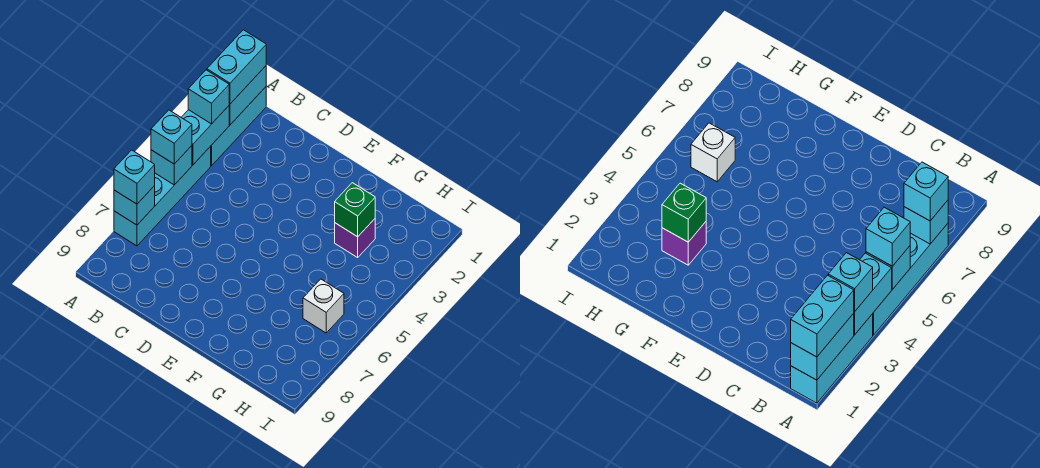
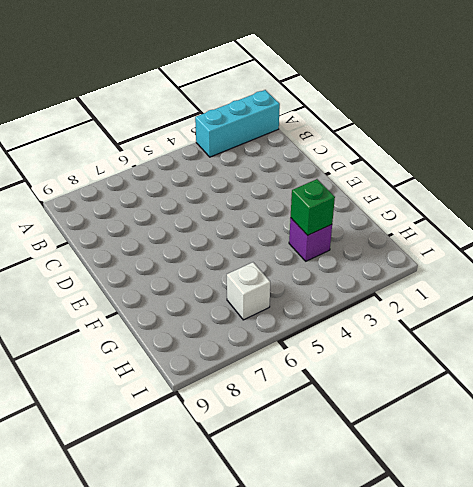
none -> cyan 1x4 brick [114,146,211,246]
none -> cyan 1x2 brick [229,66,266,125]
none -> cyan 1x2 brick [181,106,229,165]

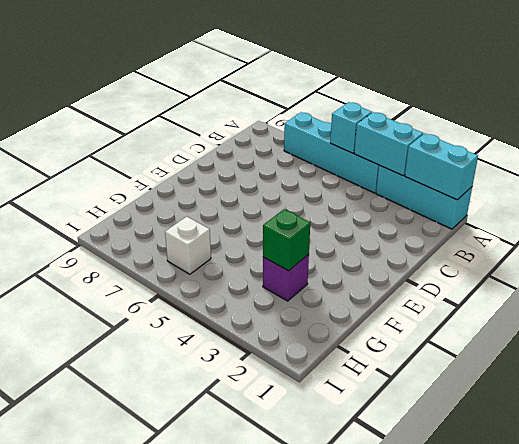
none -> cyan 1x1 brick [114,186,155,225]
none -> cyan 1x2 brick [207,30,266,104]
none -> cyan 1x1 brick [188,70,229,124]

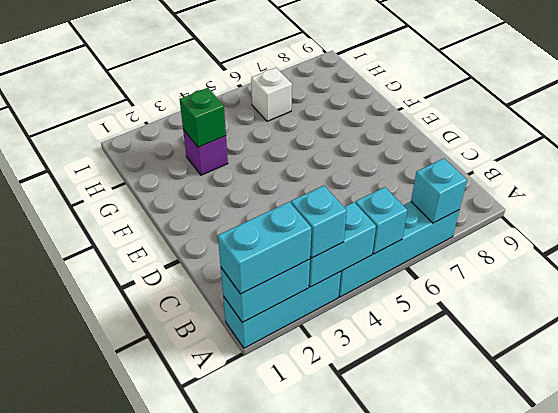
none -> cyan 1x1 brick [151,110,192,164]
none -> cyan 1x1 brick [114,150,155,204]

